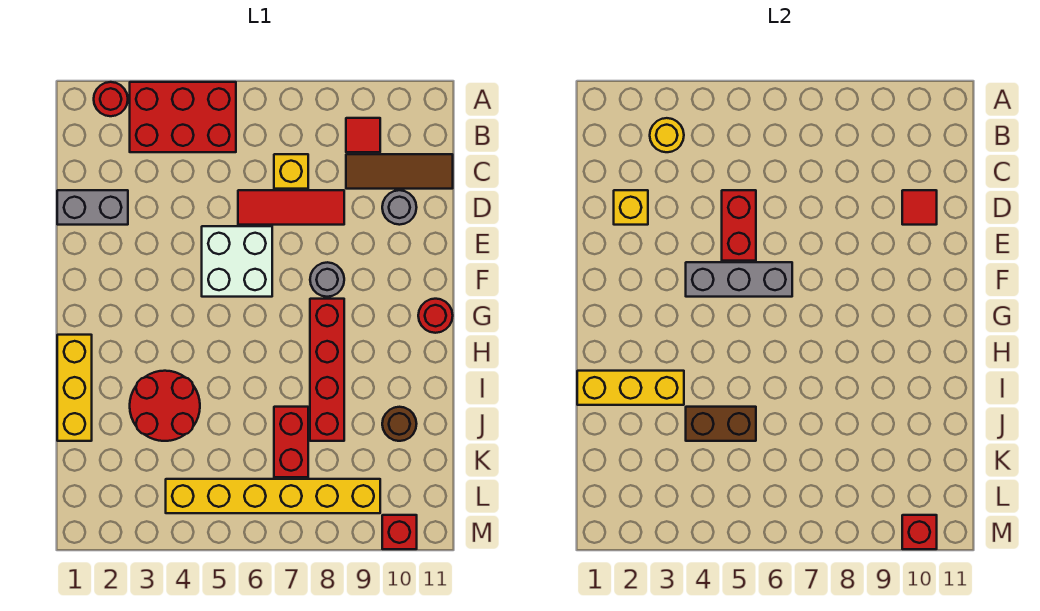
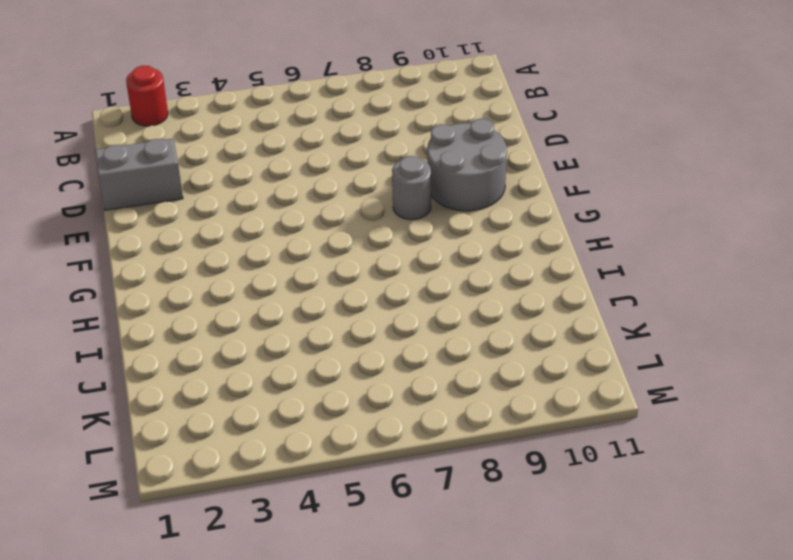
grey 2x2 round brick [427,119,507,211] -> none
none -> red 2x3 brick [130,82,236,152]
none -> red 1x1 tile [346,118,380,152]
none -> yellow 1x1 brick [274,154,308,189]

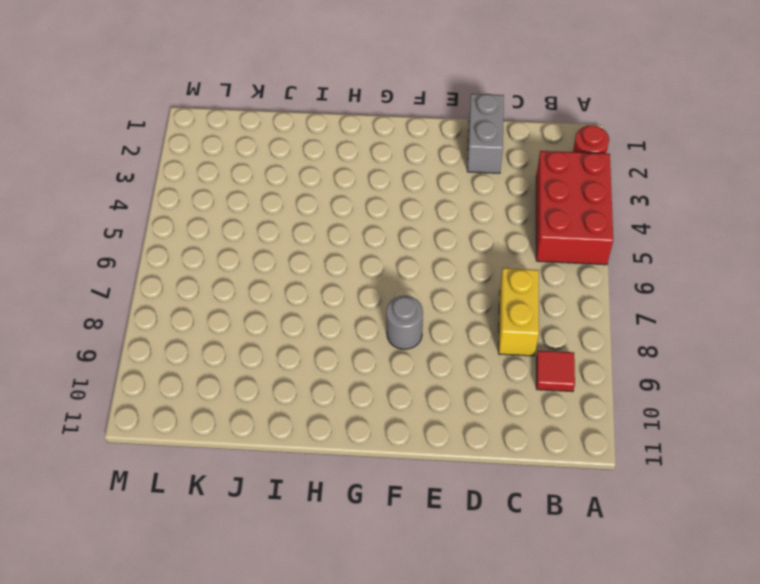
yellow 1x2 brick [499,268,539,356] -> yellow 1x1 brick [274,154,308,189]
none -> brown 1x3 tile [346,154,453,189]
none -> red 1x3 tile [238,190,344,225]
none -> grey 1x1 round brick [382,190,417,225]

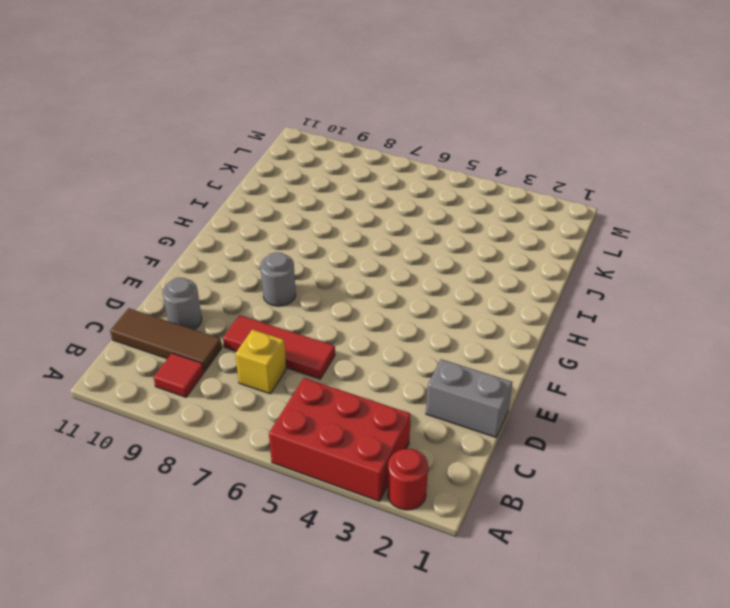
none -> white 2x2 brick [202,226,272,297]
none -> red 1x4 brick [310,299,344,441]
none -> red 1x1 round brick [418,299,453,333]

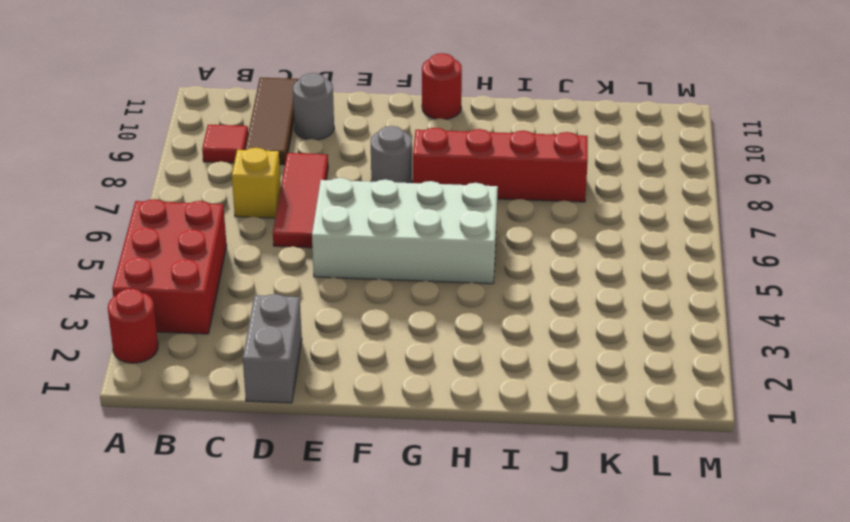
white 2x4 brick [312,178,498,284] -> white 2x2 brick [202,226,272,297]
none -> yellow 1x3 brick [57,335,92,441]
none -> red 2x2 round brick [130,371,200,441]
none -> red 1x2 brick [274,407,308,477]

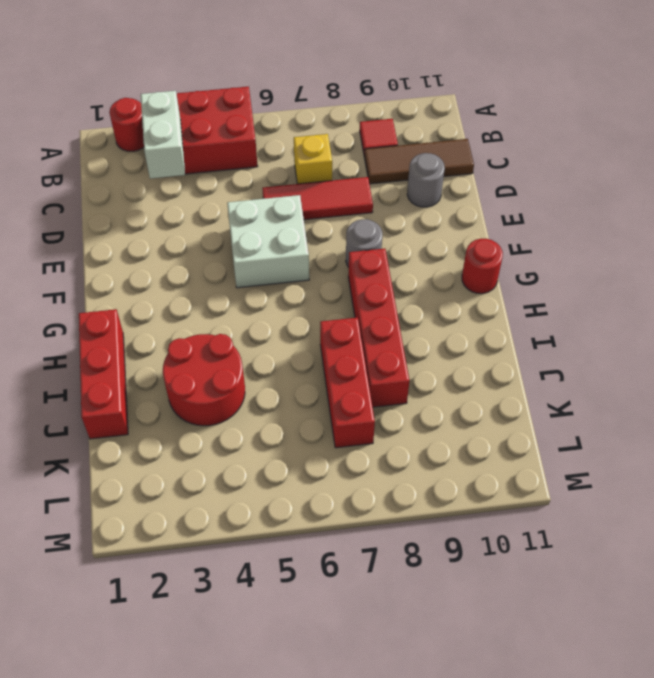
white 1x2 brick [141,91,185,178] -> yellow 1x1 round brick [650,118,684,152]
red 1x3 brick [79,309,128,439] -> yellow 1x3 brick [57,335,92,441]
red 1x3 brick [320,317,375,448] -> red 1x2 brick [274,407,308,477]
none -> grey 1x2 brick [57,190,128,225]
none -> brown 1x1 round brick [382,407,417,441]
none -> yellow 1x6 brick [166,479,380,513]

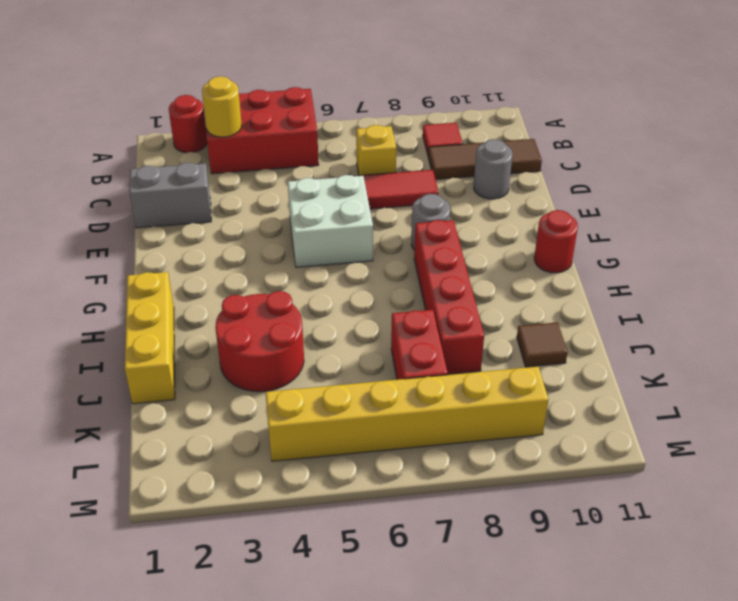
brown 1x1 tile [517,322,568,367] -> brown 1x1 round brick [382,407,417,441]
none -> red 1x1 brick [382,515,417,549]
none -> yellow 1x1 brick [614,190,648,225]
none -> red 1x2 brick [722,190,756,261]

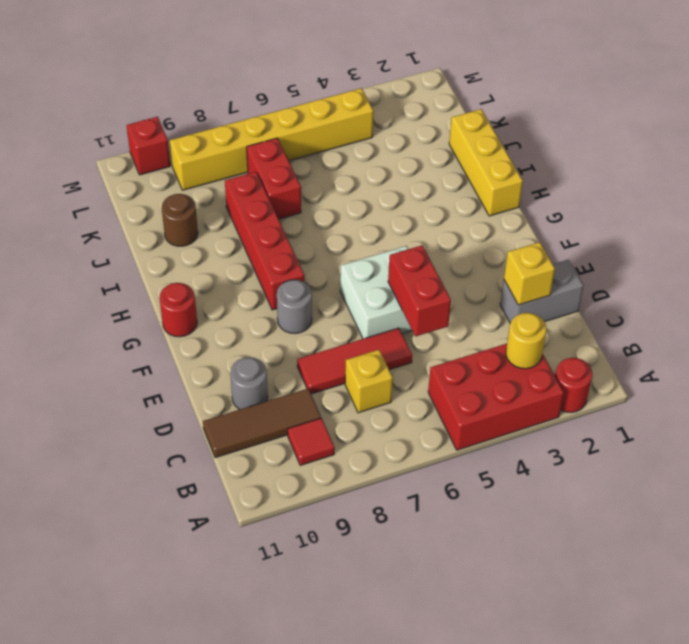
none -> red 2x2 round brick [130,371,200,441]
none -> red 1x1 tile [902,190,937,225]
none -> grey 1x3 brick [686,262,792,297]

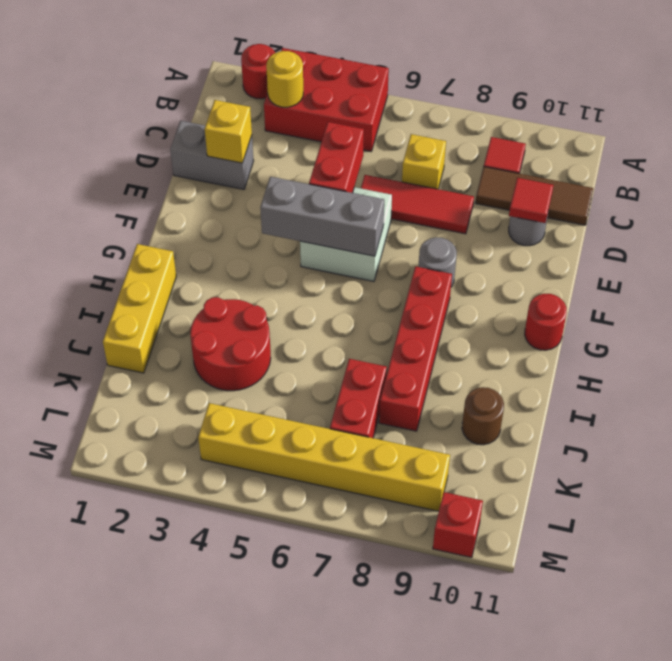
none -> yellow 1x3 brick [577,371,684,405]
none -> brown 1x2 brick [686,407,756,441]
none -> red 1x1 brick [902,515,937,549]

